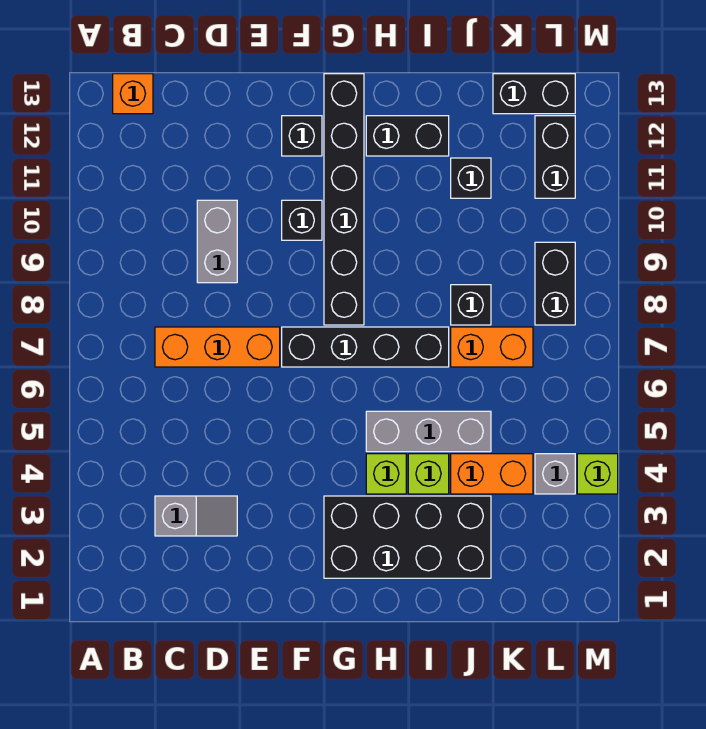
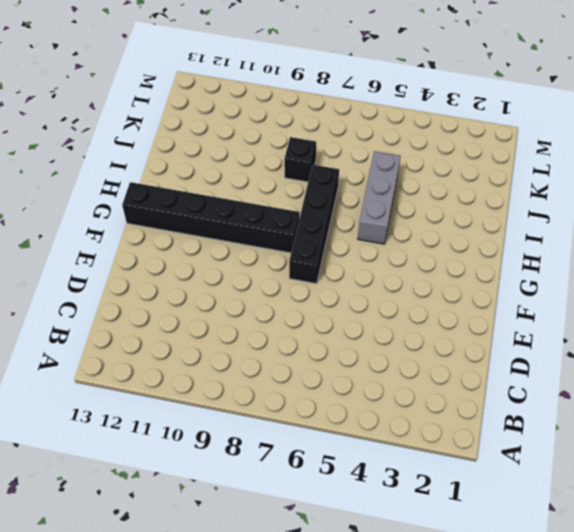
none -> orange 1x1 brick [113,74,153,114]
none -> grey 1x2 slope [155,496,237,536]
none -> orange 1x3 brick [155,327,280,367]

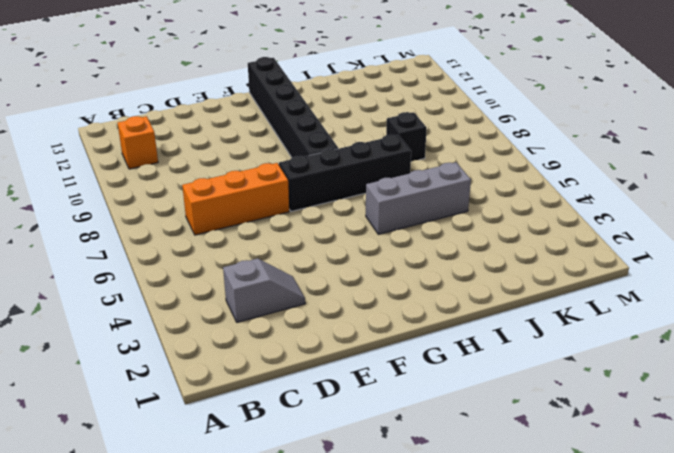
orange 1x1 brick [118,116,158,169] -> orange 1x1 brick moved to [113,74,153,114]
none -> grey 1x2 brick [197,200,237,283]
none -> black 1x1 brick [282,200,322,240]
none -> black 1x1 brick [282,116,322,156]

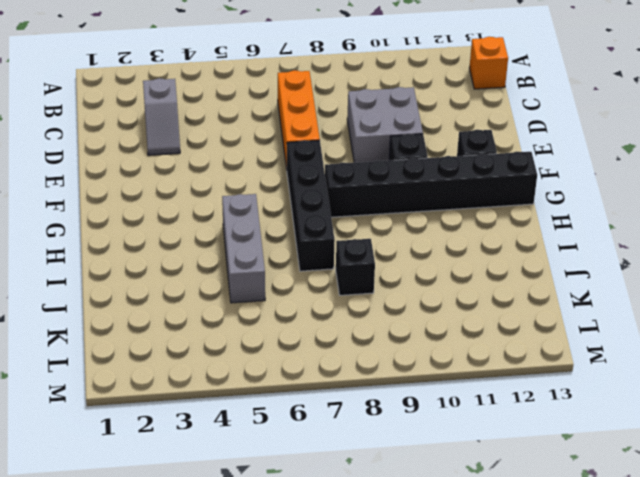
grey 2x2 brick [347,87,423,163] -> grey 1x2 brick [197,200,237,283]
none -> black 2x4 brick [324,496,491,578]
none -> lime 1x1 brick [366,454,406,494]
none -> black 1x2 brick [366,116,449,156]

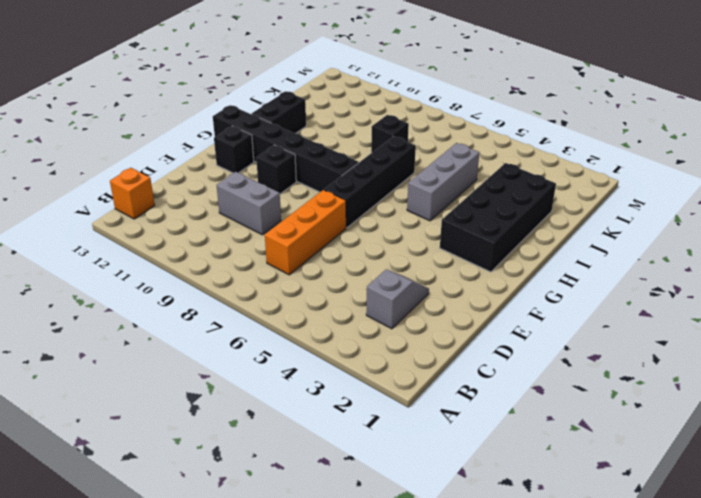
none -> lime 1x1 brick [366,454,406,494]
none -> lime 1x1 brick [408,454,449,494]
none -> orange 1x2 brick [451,454,533,494]

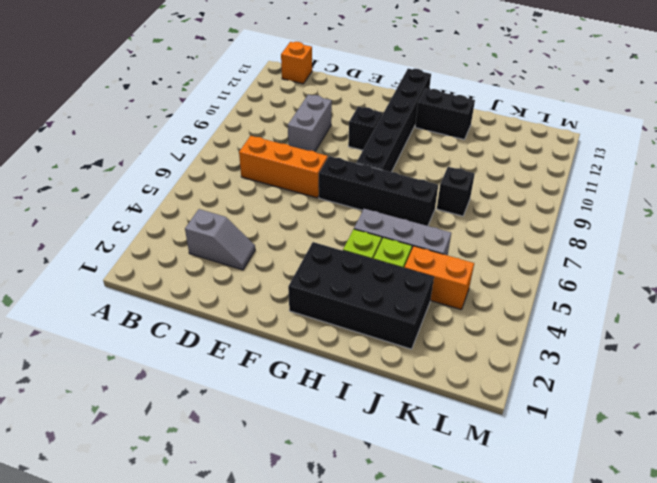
none -> black 1x1 brick [282,116,322,156]
none -> orange 1x2 brick [451,327,533,367]
none -> black 1x1 brick [451,158,491,198]

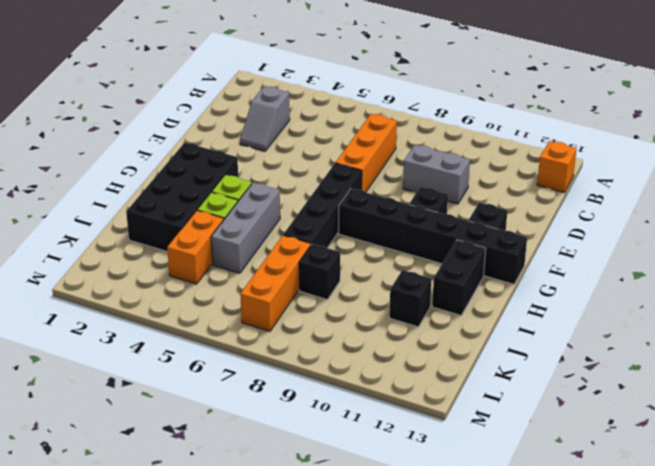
orange 1x3 brick [240,235,311,331] -> orange 1x2 brick [451,327,533,367]
none -> black 1x2 brick [493,74,575,114]
none -> grey 1x1 brick [535,454,575,494]
none -> black 1x2 brick [535,242,575,325]

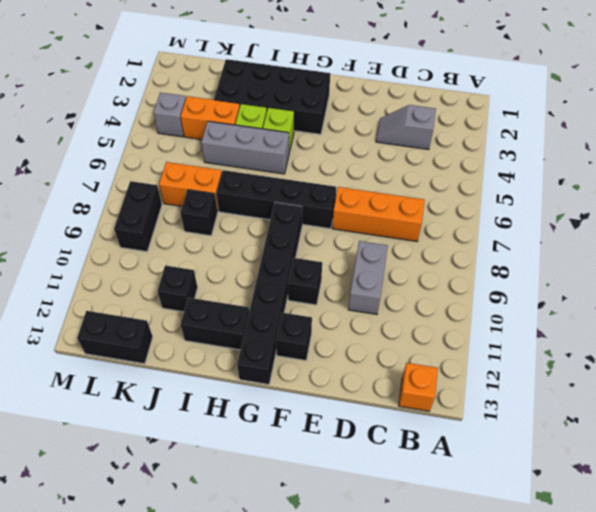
none -> black 1x2 brick [535,116,575,198]
none -> lime 1x1 brick [577,454,618,494]

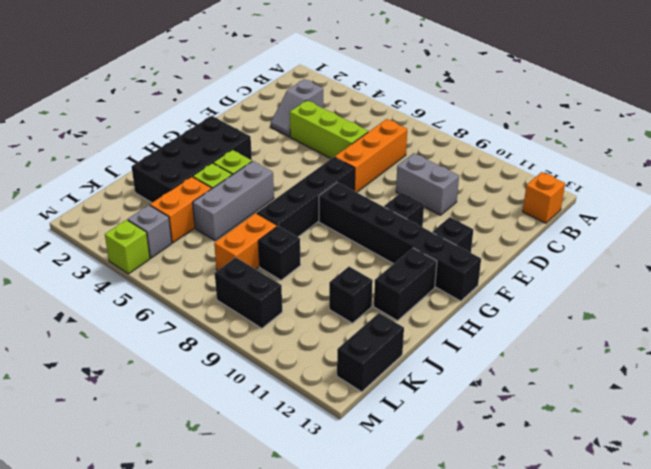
lime 1x3 brick [290,100,368,159] -> none
none -> black 1x2 brick [535,116,575,198]

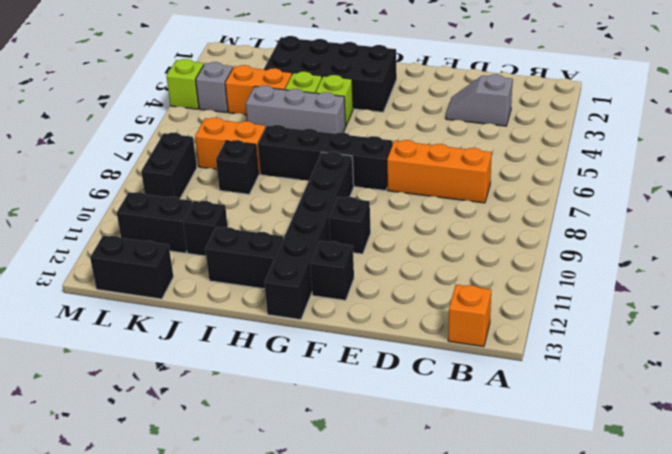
black 1x2 brick [117,192,192,253] -> black 1x2 brick turned to [535,116,575,198]
none -> grey 1x2 brick [197,200,237,283]

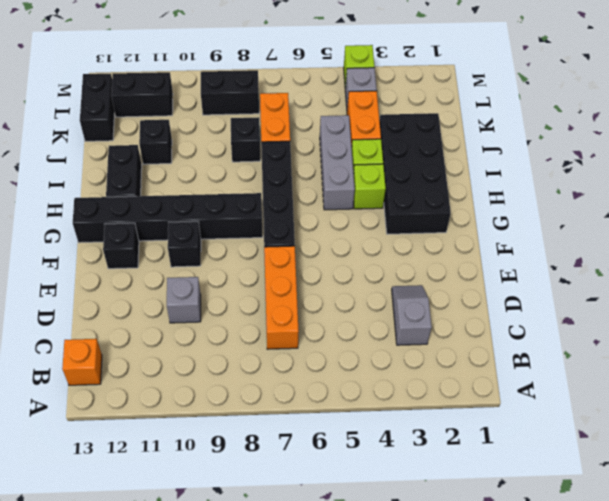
grey 1x1 brick [167,277,201,323] -> grey 1x2 brick [197,200,237,283]

